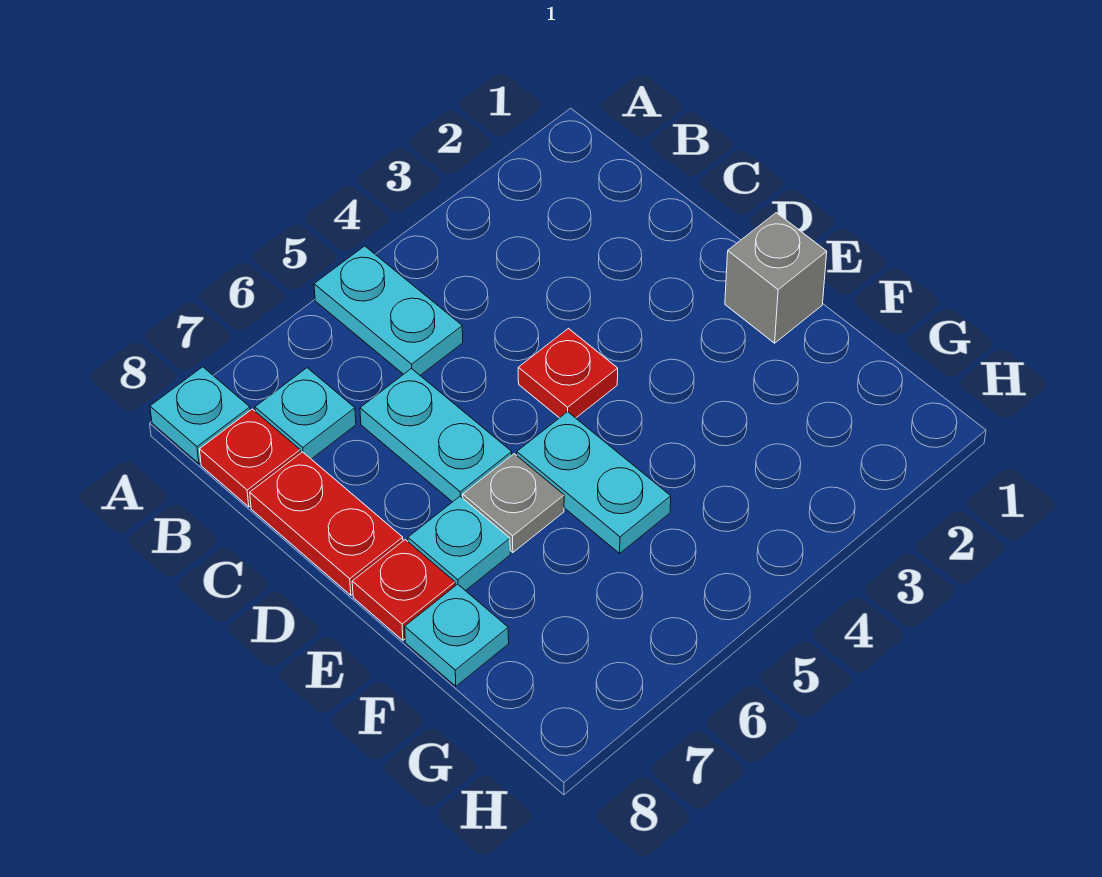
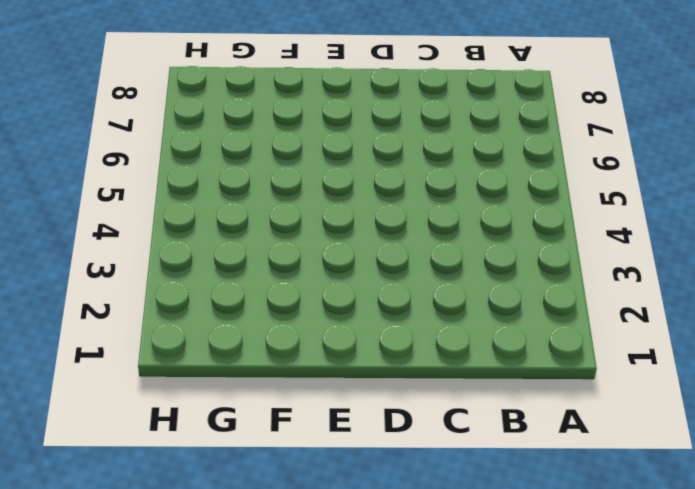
none -> cyan 1x2 plate [314,246,463,375]
none -> cyan 1x1 plate [150,367,250,463]
none -> cyan 1x1 plate [255,368,356,459]

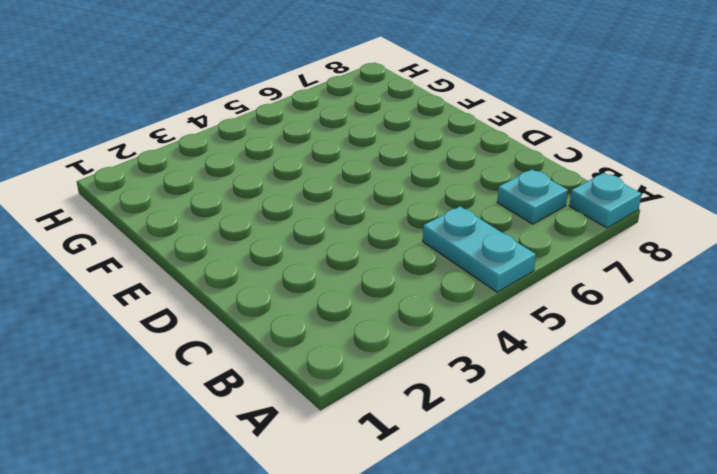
none -> red 1x1 plate [200,409,300,507]
none -> cyan 1x2 plate [360,368,512,502]
none -> red 1x2 plate [250,452,403,595]

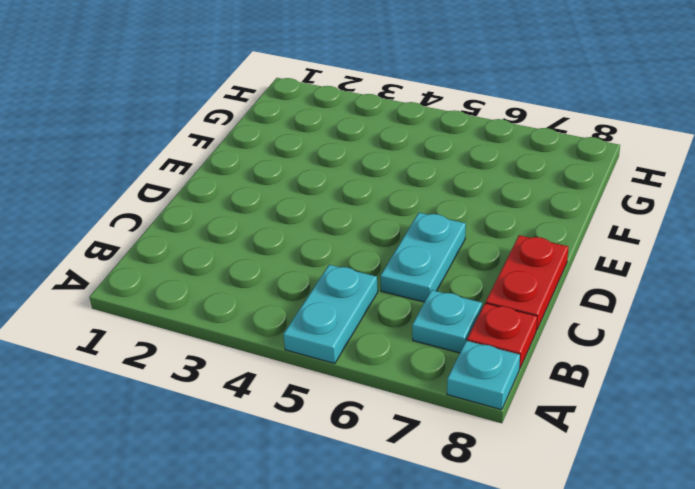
none -> red 1x1 plate [518,329,618,418]
none -> grey 1x1 brick [725,213,827,343]
none -> cyan 1x2 plate [517,412,671,553]

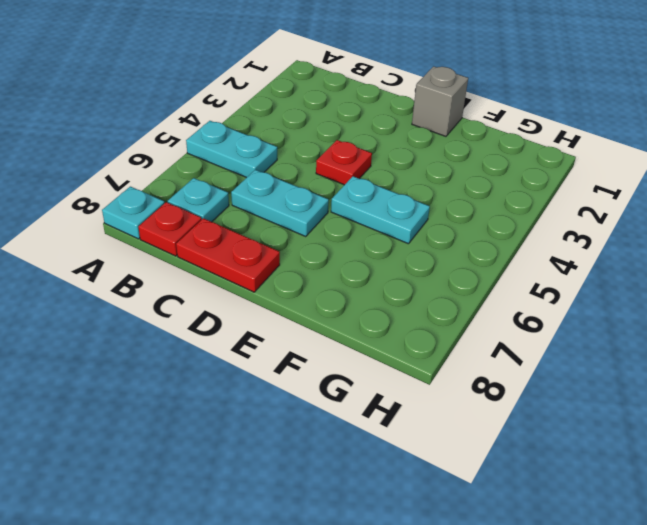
none -> grey 1x1 plate [463,454,564,553]
none -> cyan 1x1 plate [408,496,510,591]
none -> red 1x1 plate [352,540,455,640]

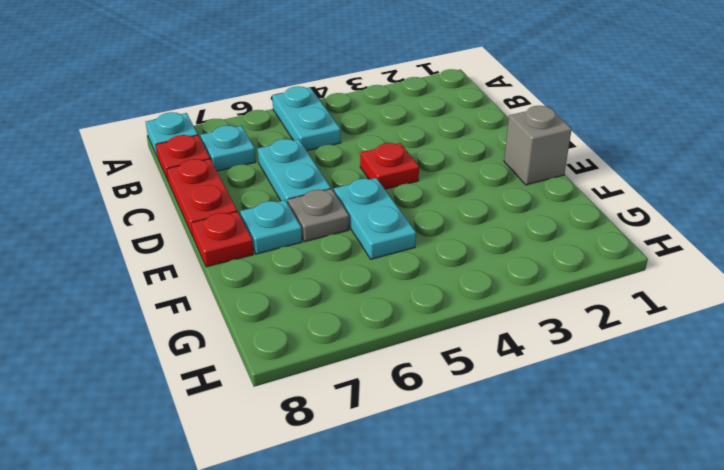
none -> cyan 1x1 plate [405,584,509,686]

